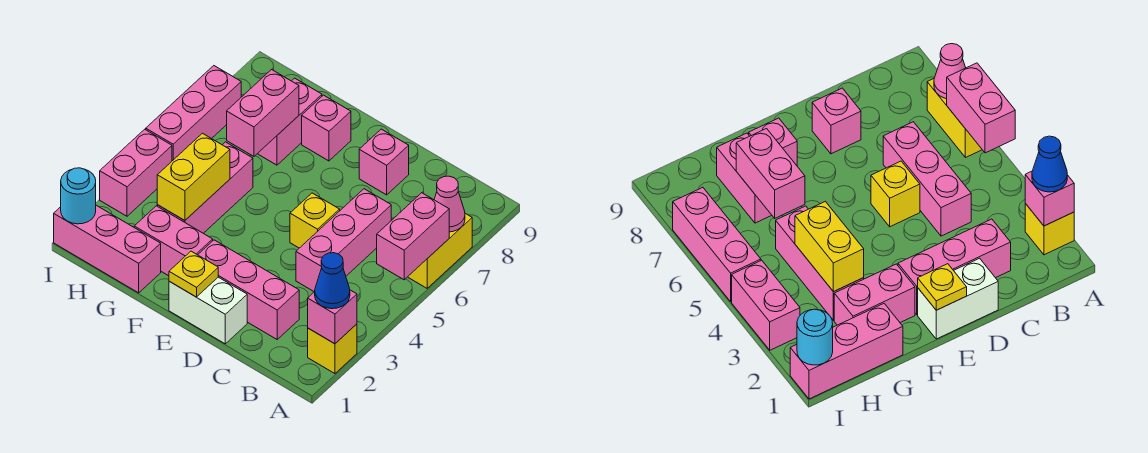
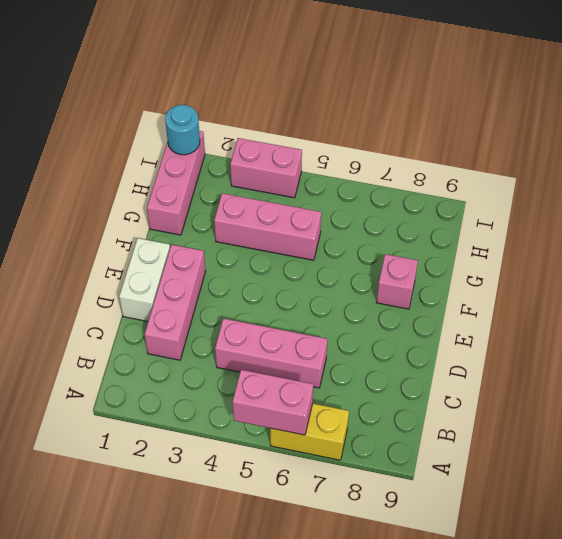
none -> yellow 1x1 brick [308,324,357,373]
none -> yellow 1x1 brick [290,193,340,248]
none -> pink 1x1 brick [359,129,409,195]

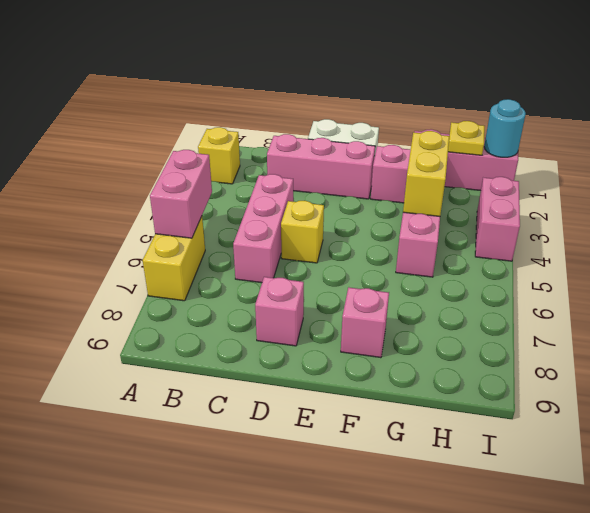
yellow 1x1 plate [448,121,485,155] -> yellow 1x1 plate moved to [169,251,218,297]
none -> pink 1x2 brick [258,78,322,165]
none -> pink 1x3 brick [146,66,241,161]
none -> pink 1x1 brick [308,290,357,344]

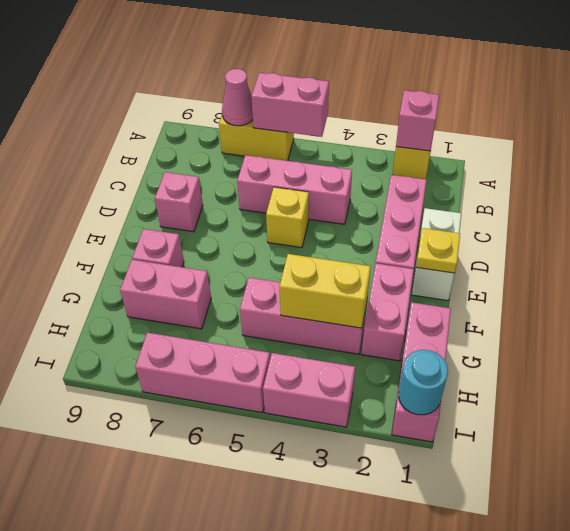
none -> pink 1x2 brick [227,70,299,156]
none -> blue 1x1 cone [315,253,350,309]

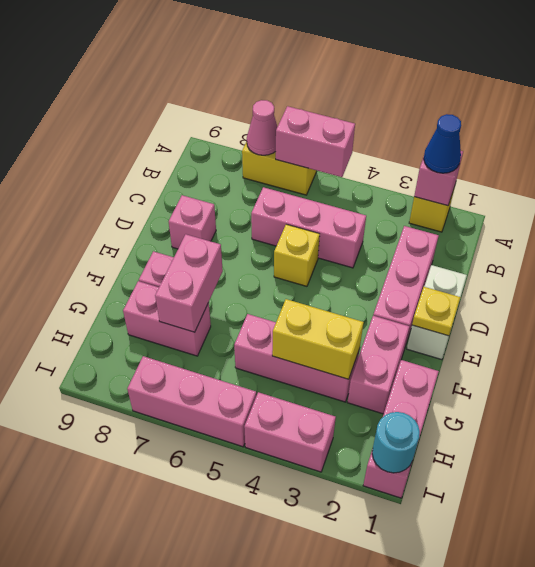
pink 1x2 brick [155,234,223,332] -> pink 1x2 brick turned to [227,70,299,156]

